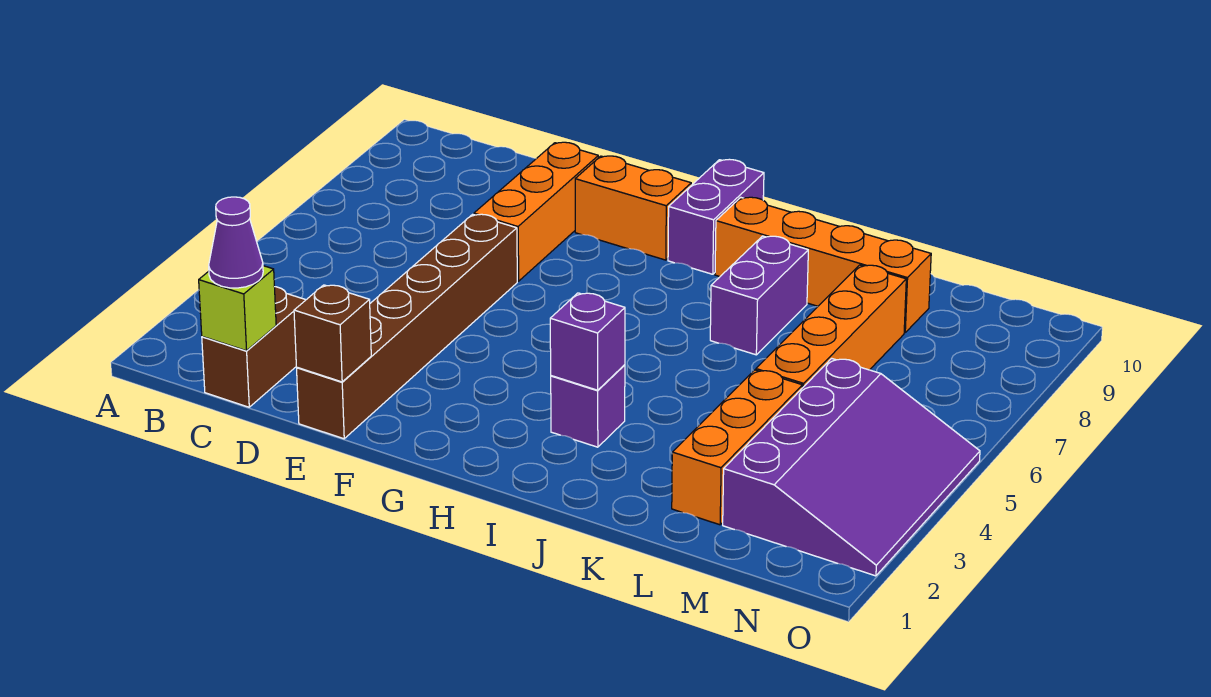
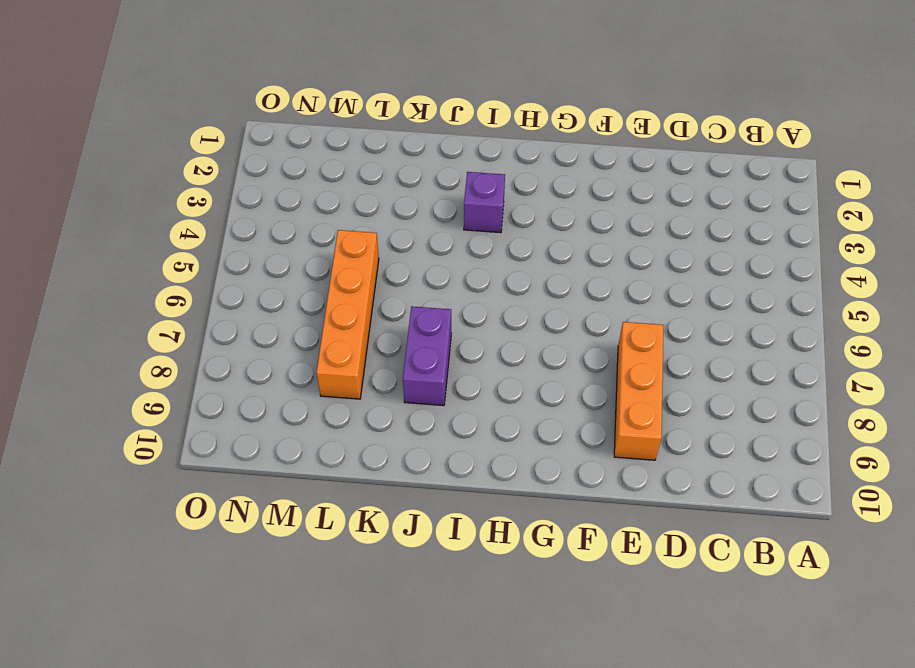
none -> brown 1x2 brick [202,287,305,407]
none -> brown 1x6 brick [297,214,517,439]
none -> orange 1x2 brick [575,156,691,260]

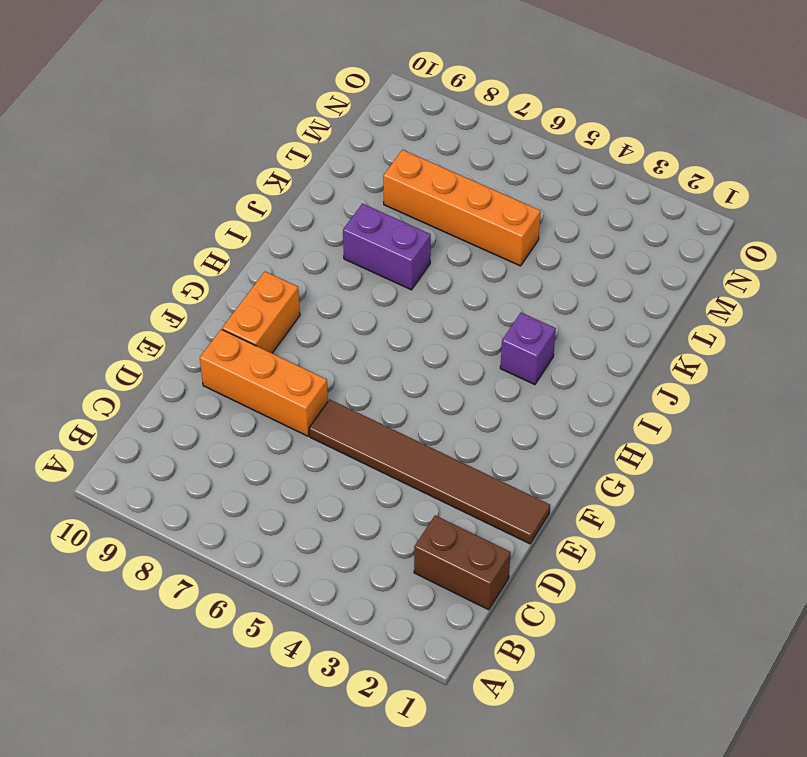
brown 1x6 tile [309,400,550,544] -> brown 1x6 brick [297,214,517,439]
none -> purple 1x2 brick [668,159,764,274]
none -> orange 1x4 brick [715,197,931,333]
none -> orange 1x3 brick [672,370,802,525]

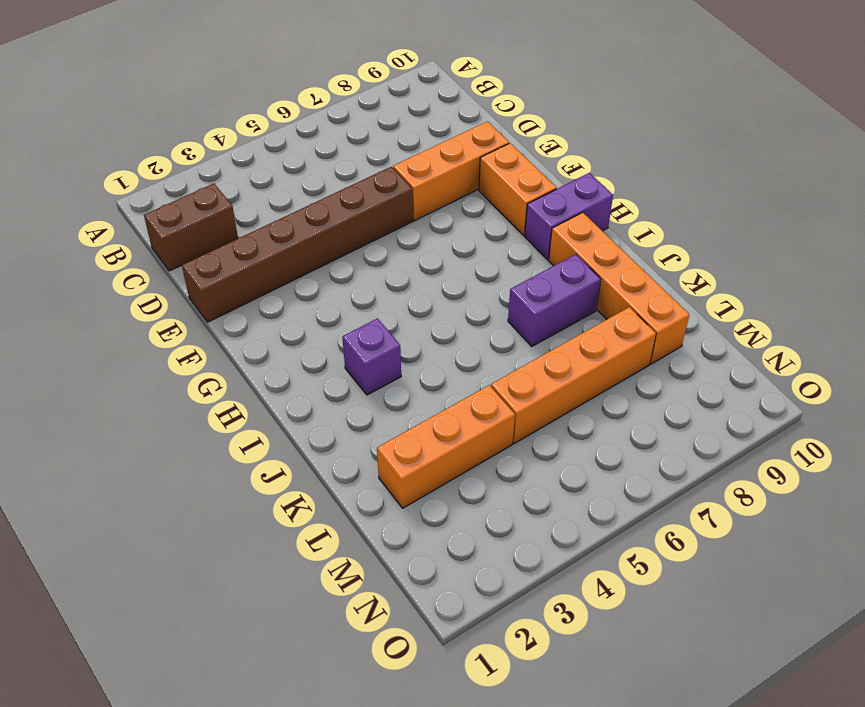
none -> purple 3x4 slope [723,358,980,576]
none -> lime 1x1 brick [199,266,276,351]
none -> brown 1x1 brick [294,285,371,382]

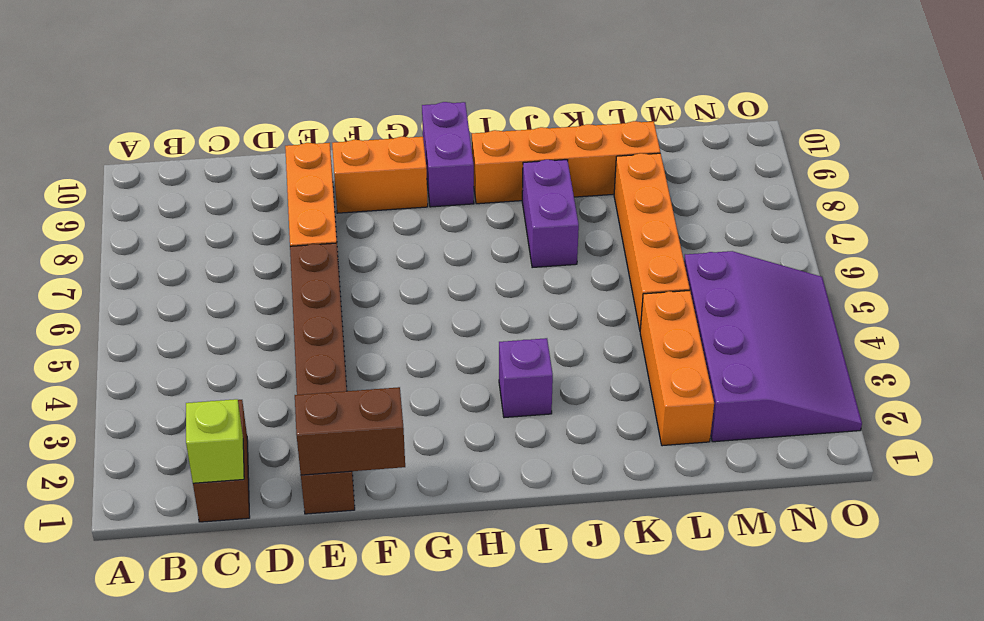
brown 1x2 brick [295,387,405,475] -> brown 1x1 brick [294,285,371,382]
none -> purple 1x1 brick [550,293,625,390]
none -> purple 1x1 cone [209,197,263,288]

